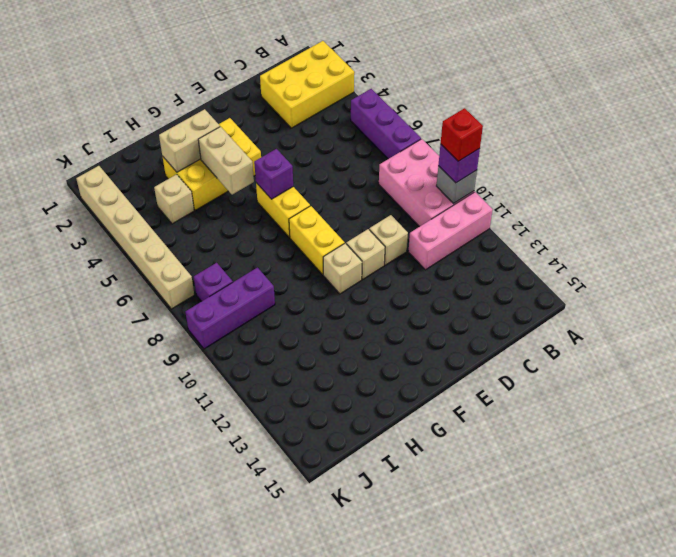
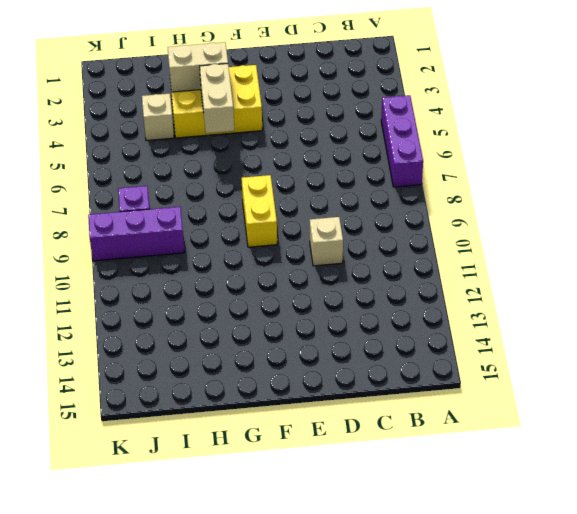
none -> yellow 2x3 brick [260,41,354,128]
none -> pink 2x3 brick [379,139,474,227]
none -> pink 1x3 brick [409,192,493,270]

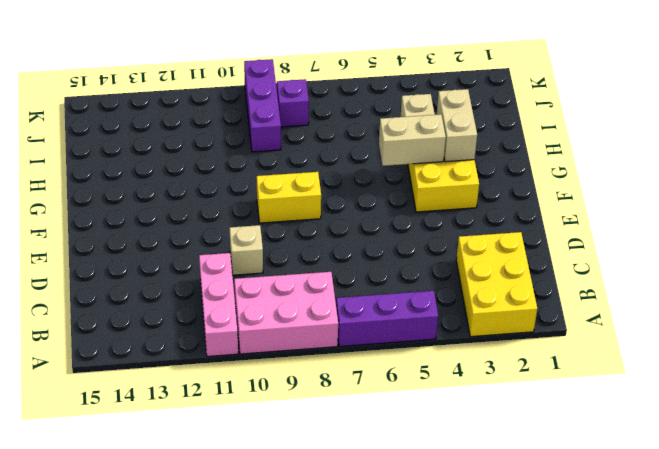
none -> tan 1x1 brick [346,229,385,279]
none -> yellow 1x2 brick [256,183,310,237]
none -> tan 1x1 brick [323,243,362,294]

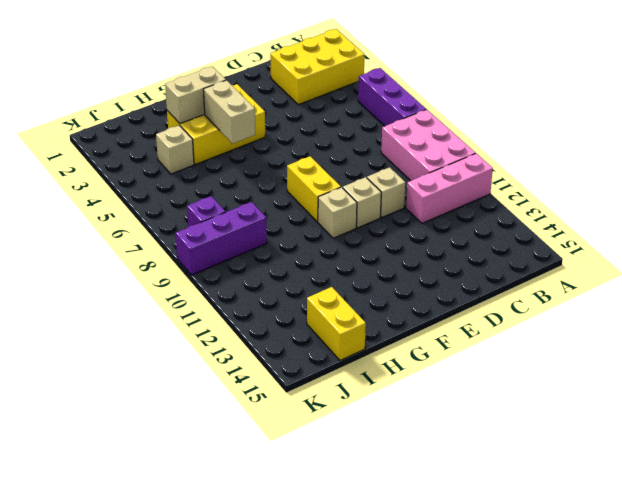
yellow 1x2 brick [307,287,366,360] -> yellow 1x2 brick moved to [256,183,310,237]
none -> tan 1x6 brick [76,166,194,309]
none -> grey 1x1 brick [437,166,477,204]
none -> purple 1x1 brick [254,149,293,199]

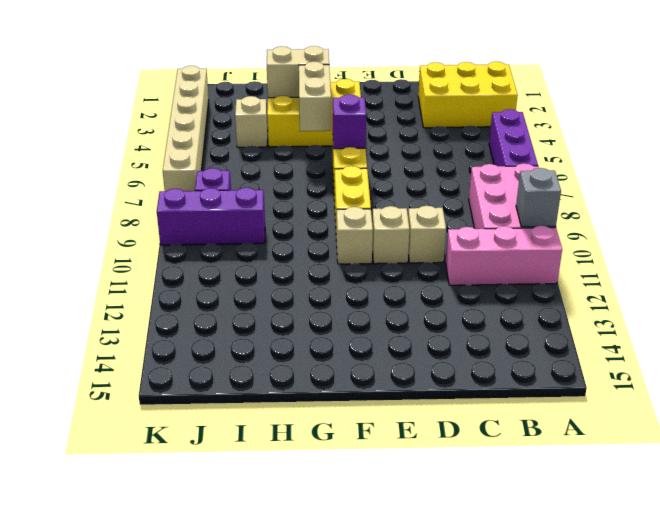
none -> purple 1x1 brick [438,144,480,183]
none -> red 1x1 brick [441,108,483,161]

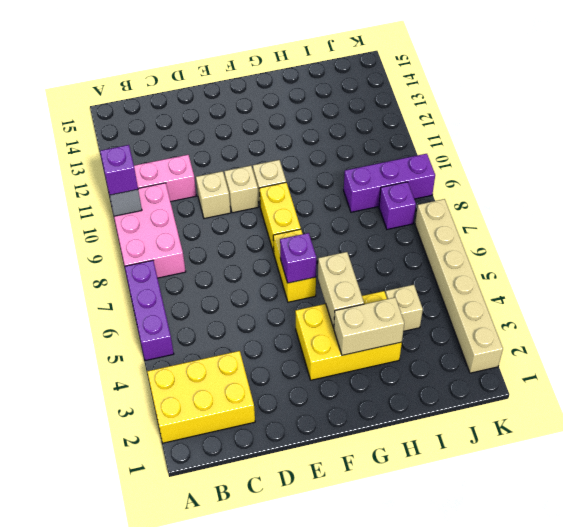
none -> red 1x1 brick [441,108,483,161]

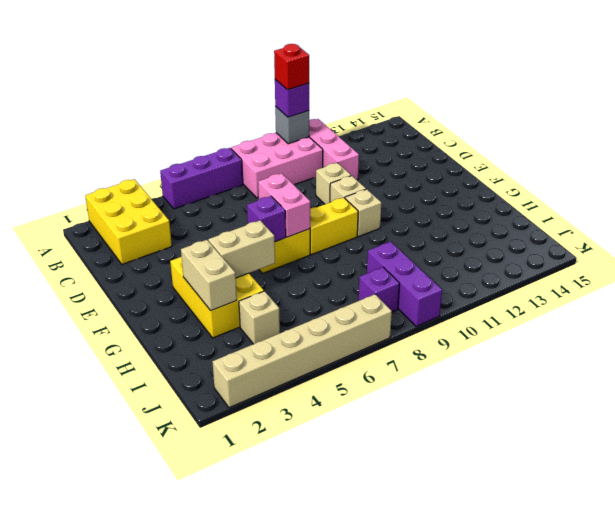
pink 1x2 brick [258,173,310,237] -> none

